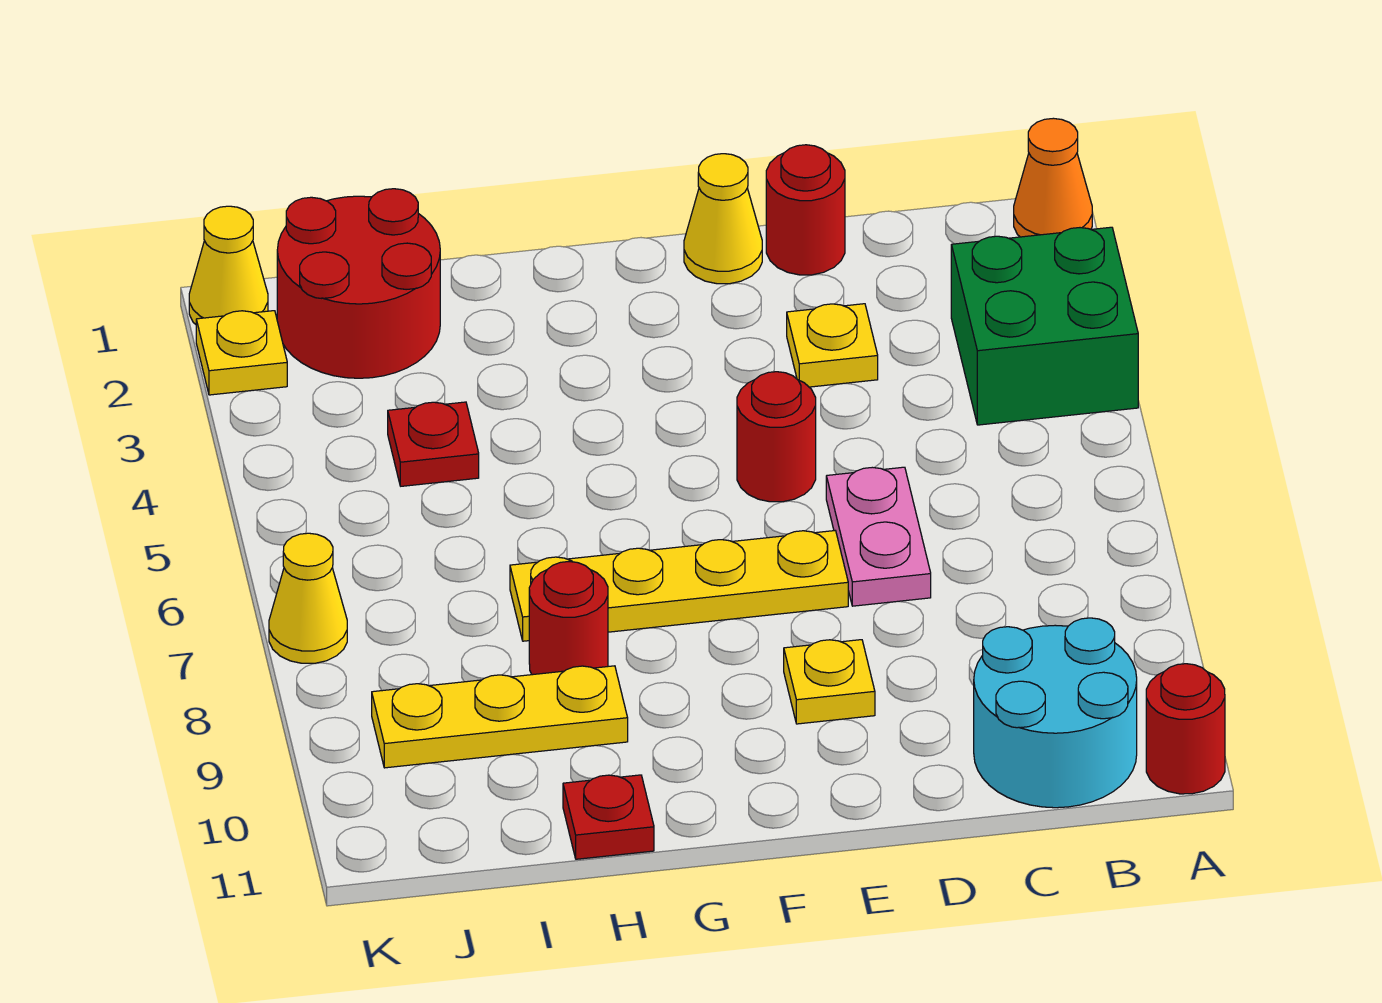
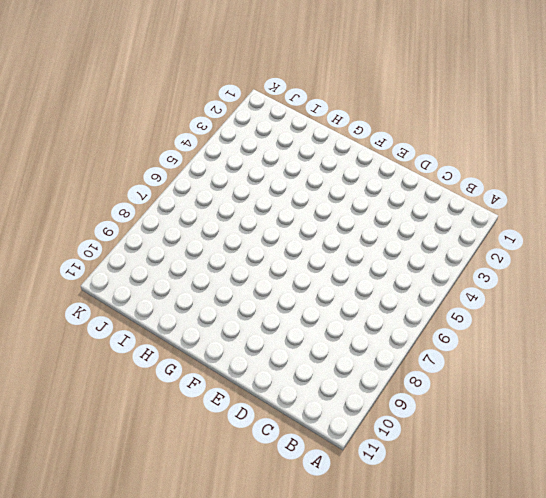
none -> orange 1x1 cone [1014,118,1092,237]
none -> green 2x2 brick [951,227,1138,425]
none -> red 1x1 round brick [1146,664,1225,794]

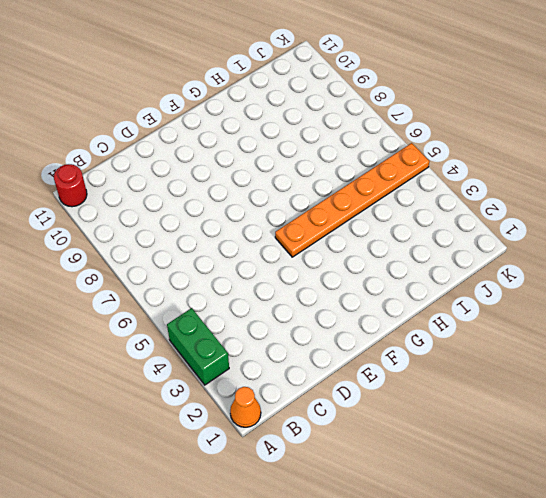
green 1x2 brick [167,308,229,385] -> green 2x2 brick [951,227,1138,425]
orange 1x6 plate [275,143,429,257] -> none
none -> cyan 2x2 round brick [974,618,1137,808]
none -> red 1x1 round brick [766,145,845,275]
none -> yellow 1x1 plate [787,304,878,387]

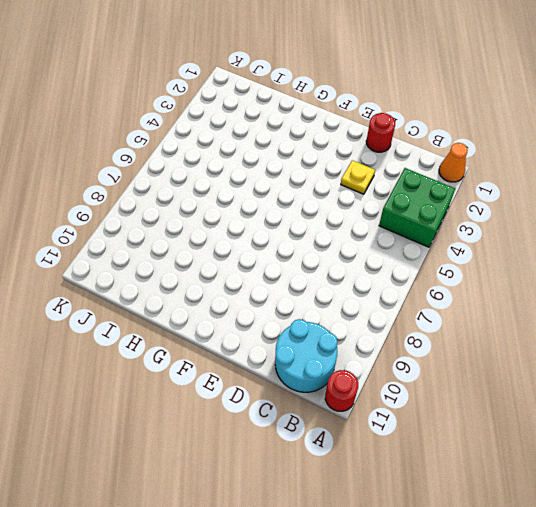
none -> pink 1x2 plate [826,467,931,606]
none -> yellow 1x1 cone [684,154,762,284]
none -> red 1x1 round brick [737,372,816,502]

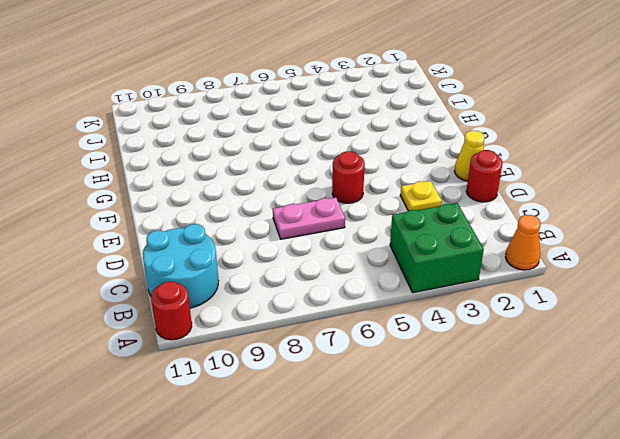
none -> yellow 1x4 plate [510,531,848,641]
none -> yellow 1x1 plate [784,640,875,724]
none -> red 1x1 round brick [529,562,608,675]

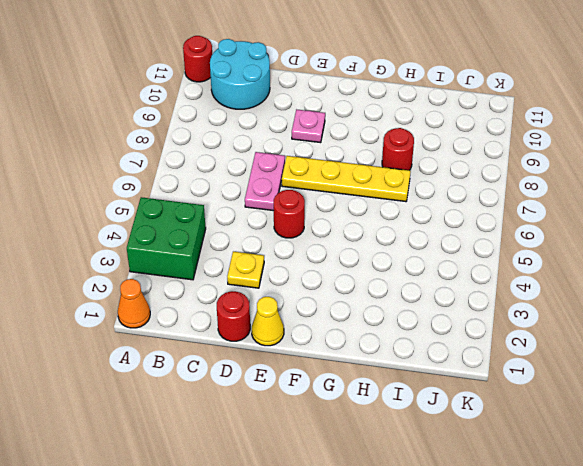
pink 1x1 plate [292,109,325,143] -> yellow 1x1 plate [784,640,875,724]
none -> yellow 1x3 plate [372,666,628,768]
none -> red 1x1 plate [563,775,654,859]
none -> red 2x2 round brick [277,189,440,378]

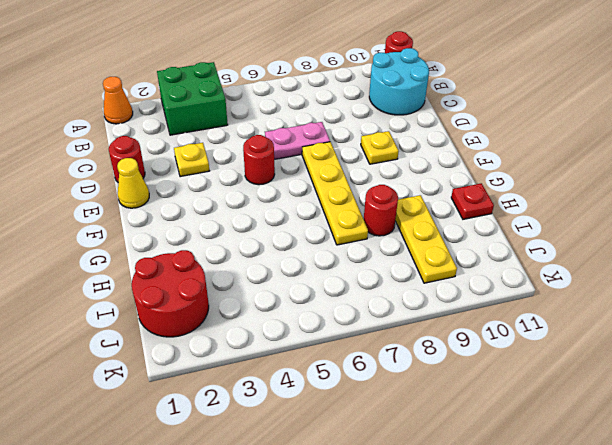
none -> red 1x1 plate [388,402,479,486]
none -> yellow 1x1 cone [189,206,268,324]
none -> yellow 1x1 plate [196,311,287,395]

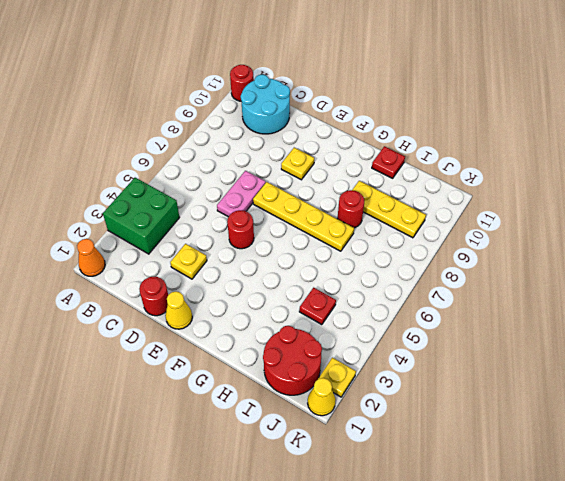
none -> yellow 1x1 cone [269,533,347,663]

